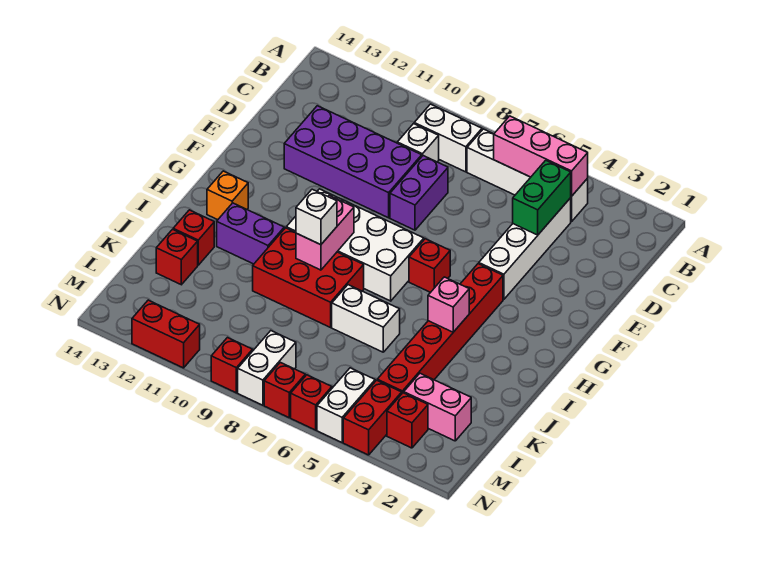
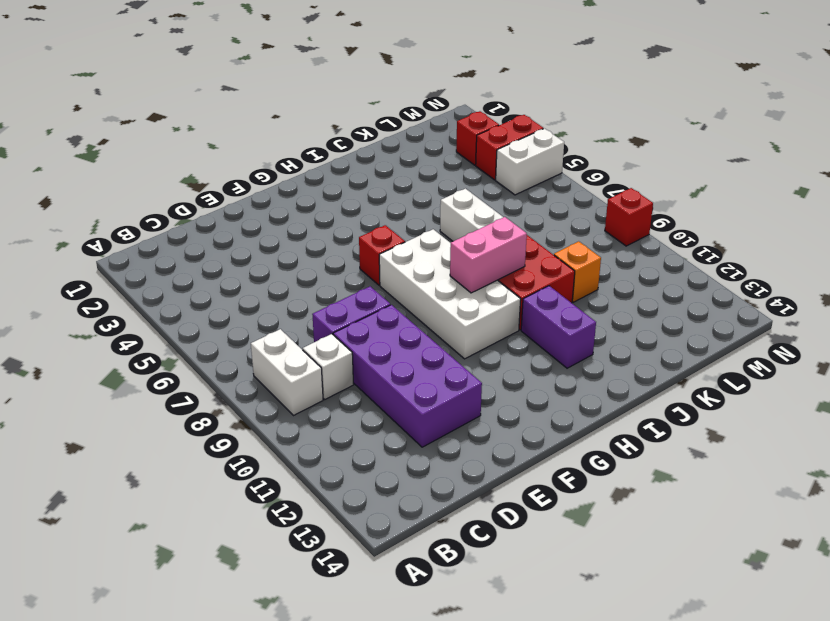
orange 1x1 brick [554,241,601,302] -> orange 1x1 brick moved to [207,171,248,220]
none -> white 1x4 brick [467,129,588,222]
none -> white 1x4 brick [479,198,571,299]
none -> red 1x6 brick [377,264,503,393]

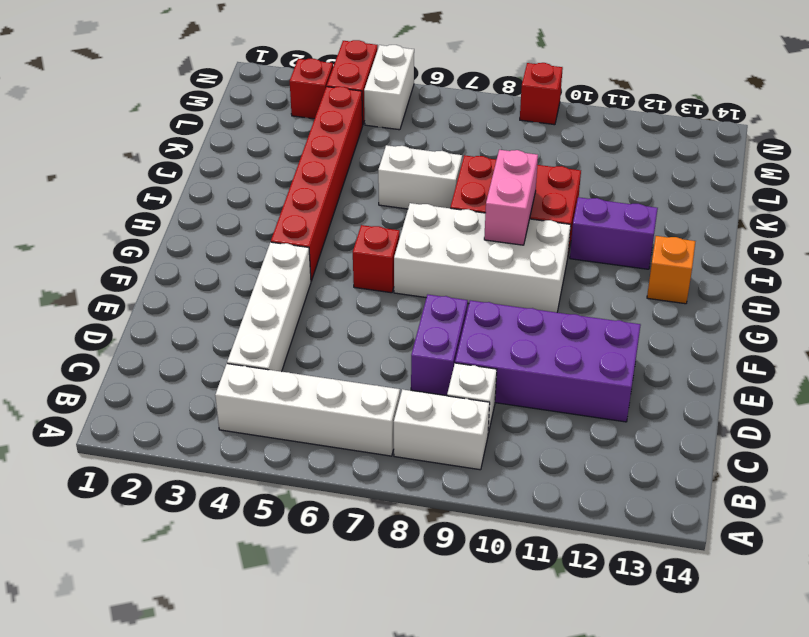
none -> red 1x1 brick [173,210,214,265]
none -> red 1x1 brick [156,230,198,285]
none -> pink 1x2 brick [404,373,471,441]

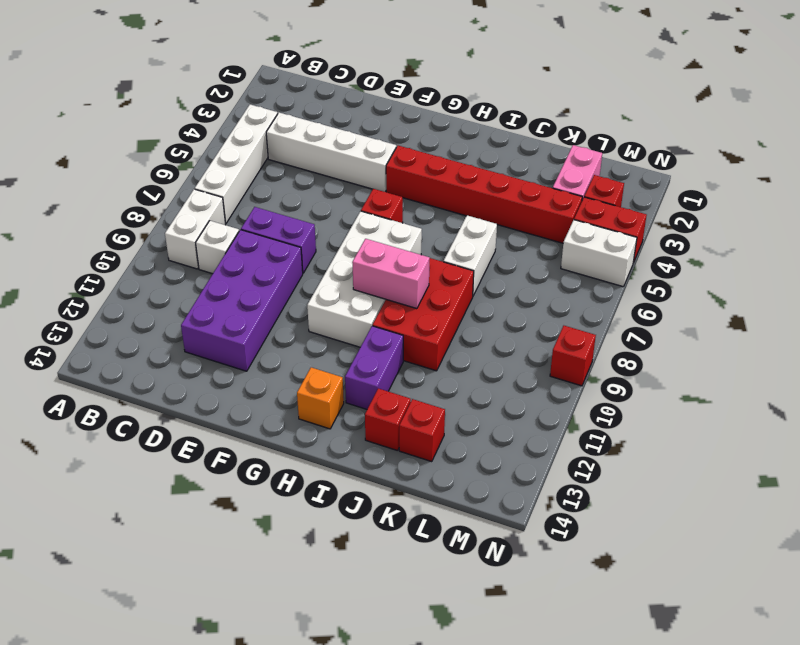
none -> white 1x2 brick [238,331,296,405]
none -> red 1x1 brick [291,375,332,430]
none -> red 1x1 brick [264,362,305,418]

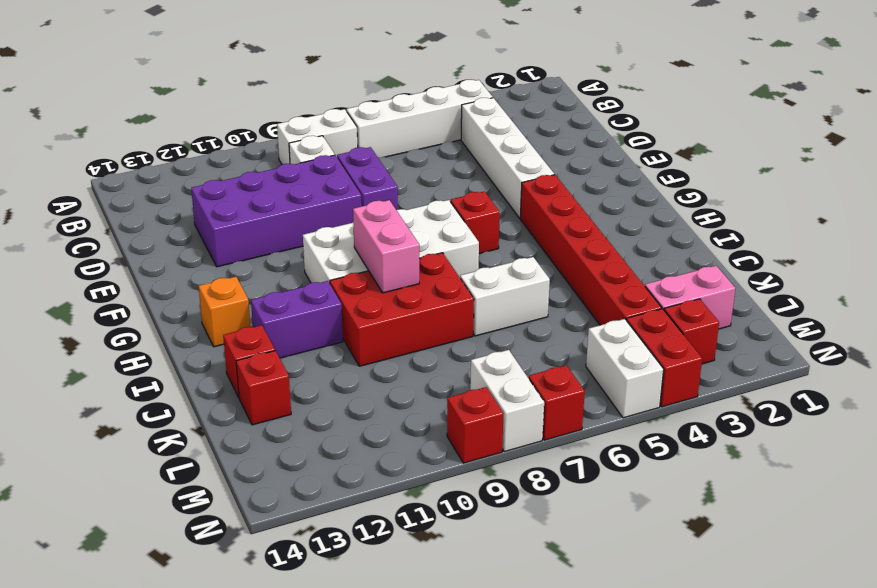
none -> red 1x1 brick [291,375,332,430]
none -> red 1x2 brick [132,300,200,368]
none -> pink 1x3 brick [494,116,588,196]

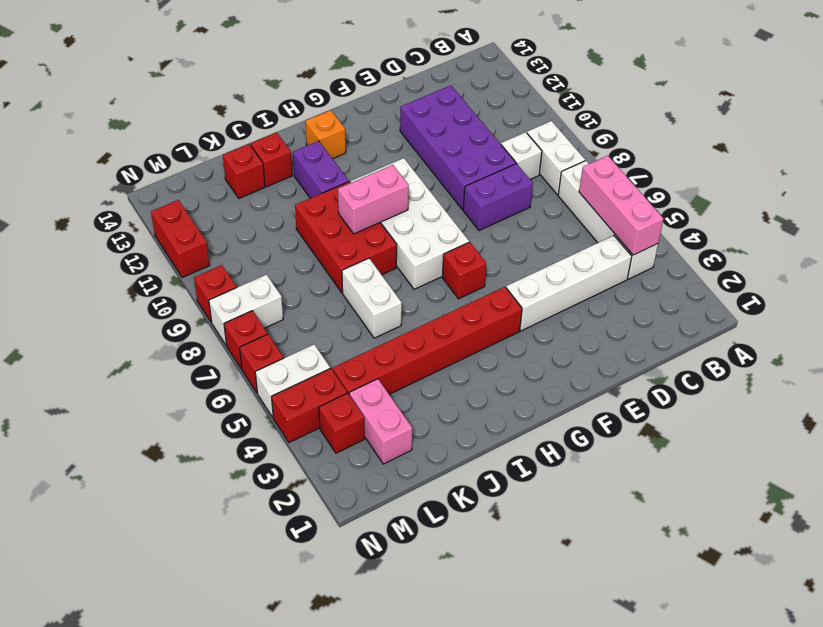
none -> green 1x2 brick [513,160,571,235]
none -> pink 1x1 brick [428,277,469,332]
none -> white 1x1 brick [296,189,337,245]

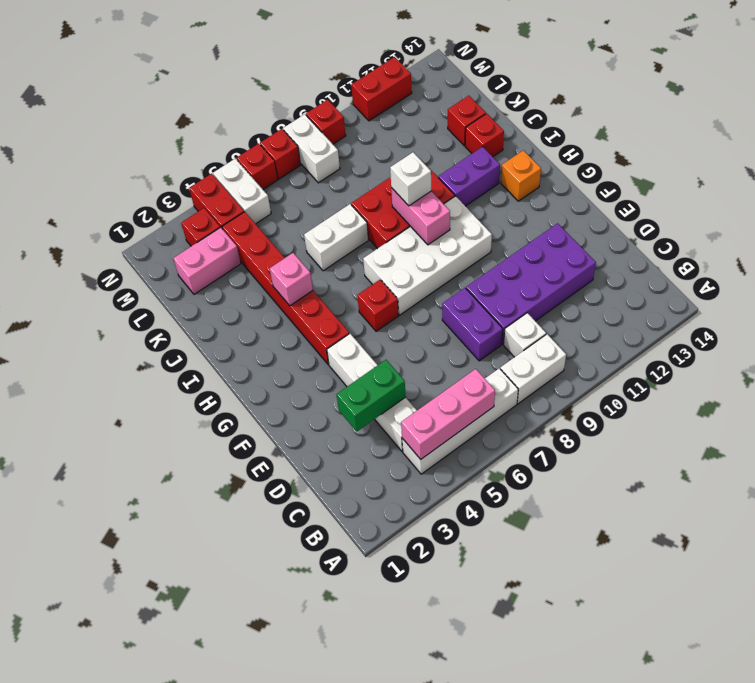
green 1x2 brick [336,360,406,431] -> green 1x2 brick turned to [513,160,571,235]

